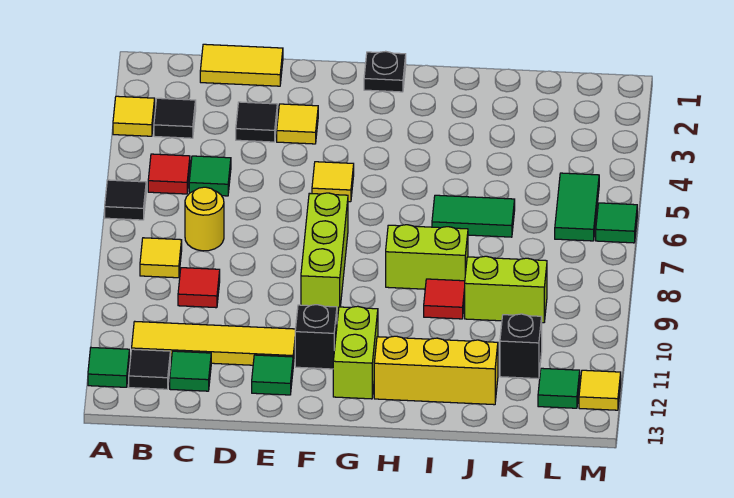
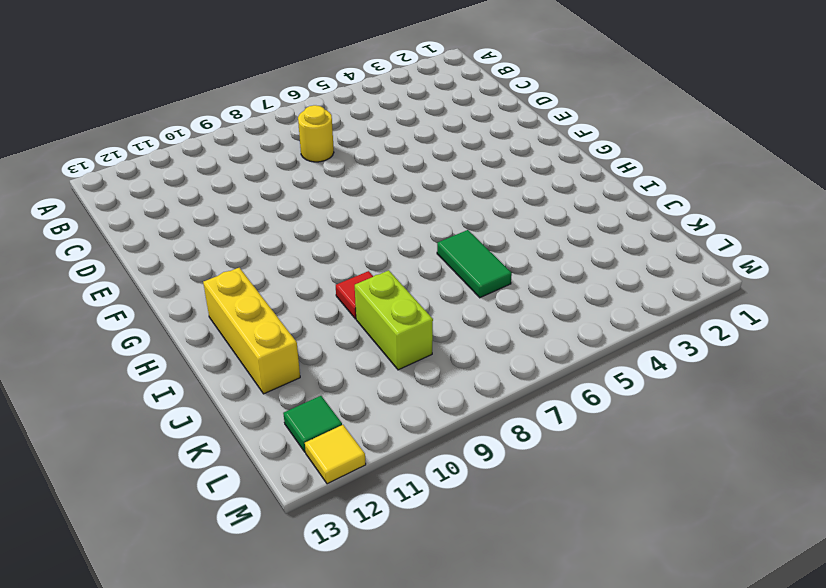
none -> yellow 1x1 tile [113,96,155,136]
none -> black 1x1 tile [105,180,146,220]
none -> green 1x1 tile [88,348,129,387]
none -> black 1x1 tile [154,98,196,138]

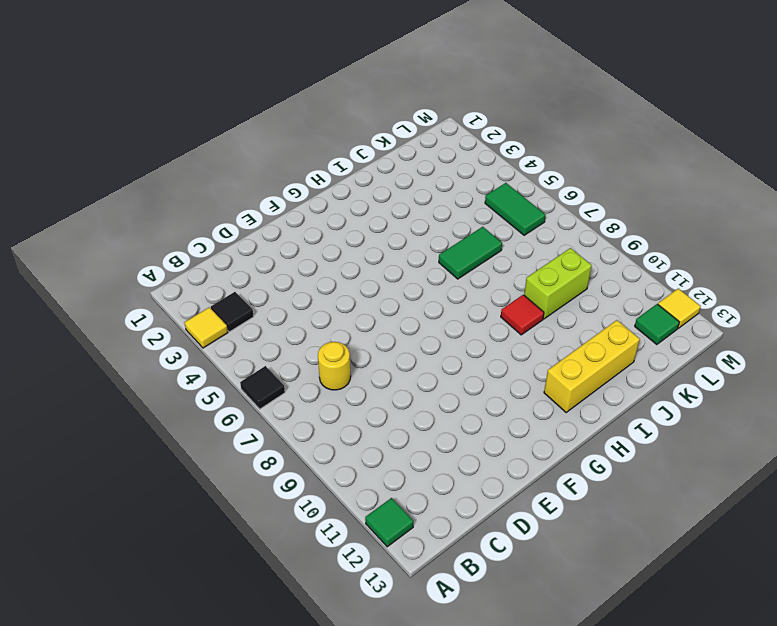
none -> red 1x1 tile [148,154,190,194]
none -> yellow 1x1 tile [140,238,182,278]
none -> yellow 1x4 tile [132,322,296,365]
none -> black 1x1 tile [129,349,170,389]

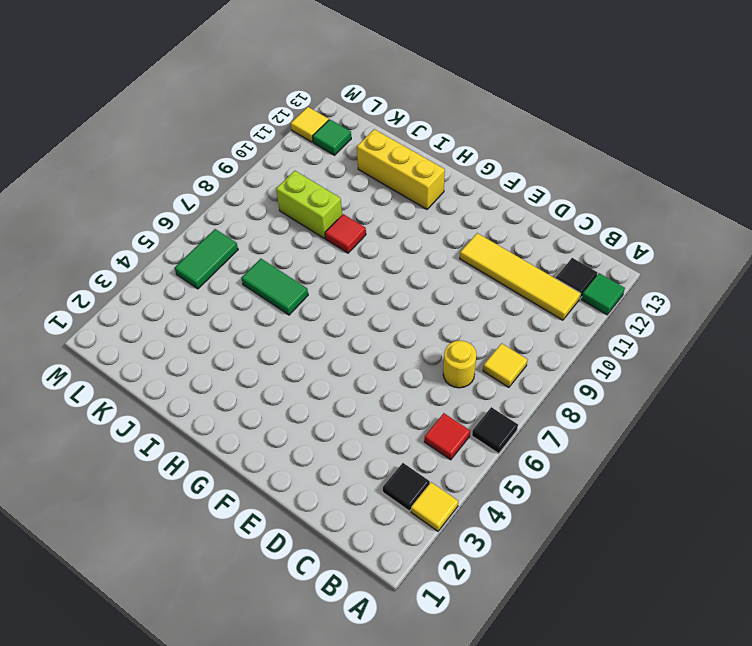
none -> yellow 1x2 tile [200,44,283,86]
none -> green 1x1 tile [189,156,231,196]
none -> red 1x1 tile [178,268,220,308]
none -> green 1x1 tile [170,351,211,391]

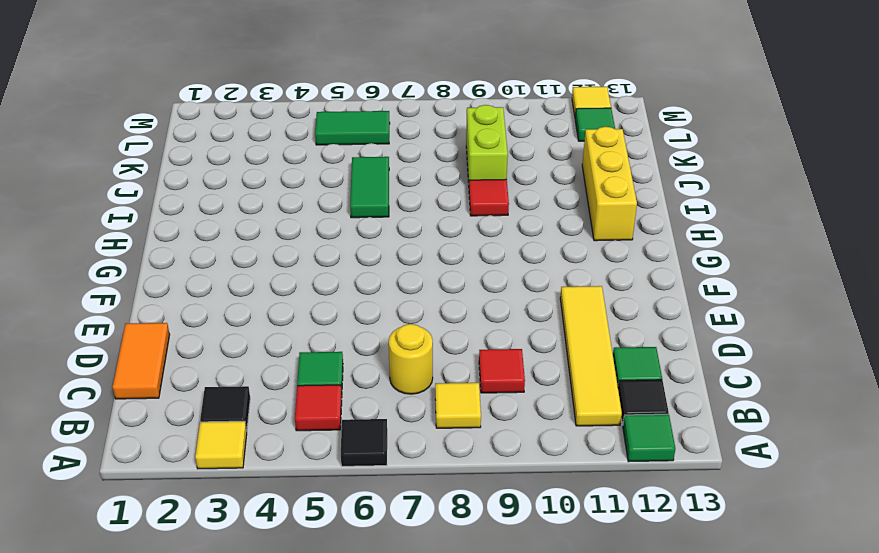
orange 1x2 tile [113,323,170,399] -> yellow 1x2 tile [200,44,283,86]
none -> black 1x1 tile [236,102,277,142]
none -> yellow 1x1 tile [277,104,318,144]
none -> green 1x1 tile [252,355,293,395]
none -> yellow 1x1 tile [312,162,354,202]

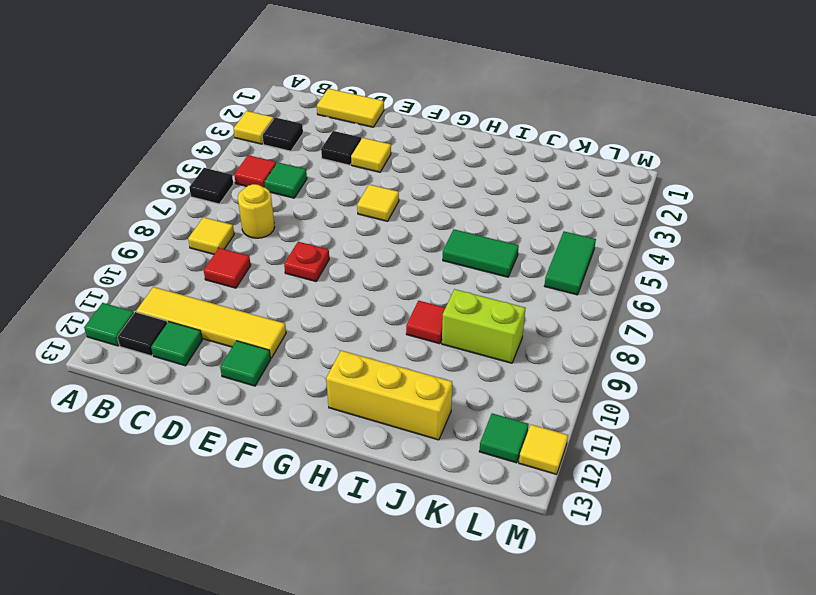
red 1x1 plate [284,242,329,282] -> none
none -> lime 1x3 brick [301,193,348,313]
none -> black 1x1 brick [295,305,337,369]
none -> black 1x1 plate [364,51,406,92]
none -> lime 1x2 brick [333,306,378,399]

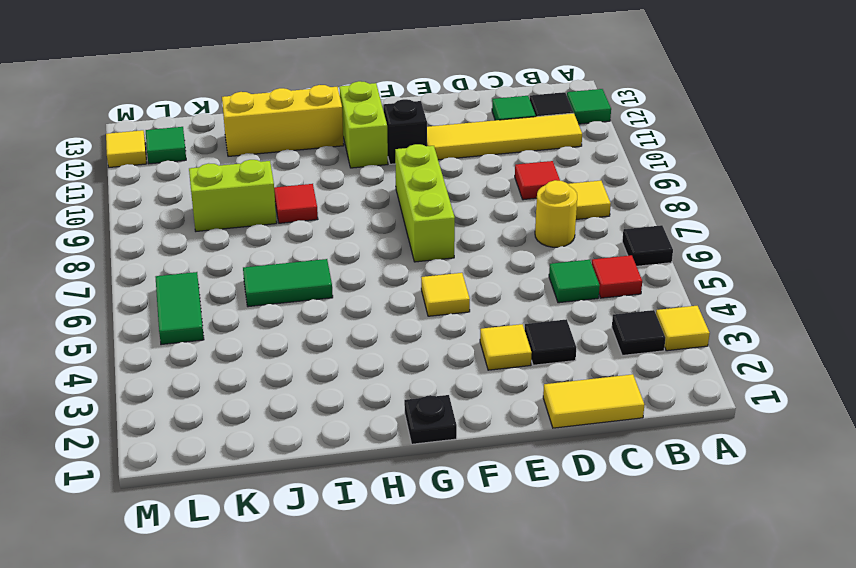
none -> green 1x1 tile [252,355,293,395]
none -> lime 1x2 brick [386,225,468,289]
none -> black 1x1 brick [500,314,542,379]
none -> green 1x1 tile [596,203,637,243]

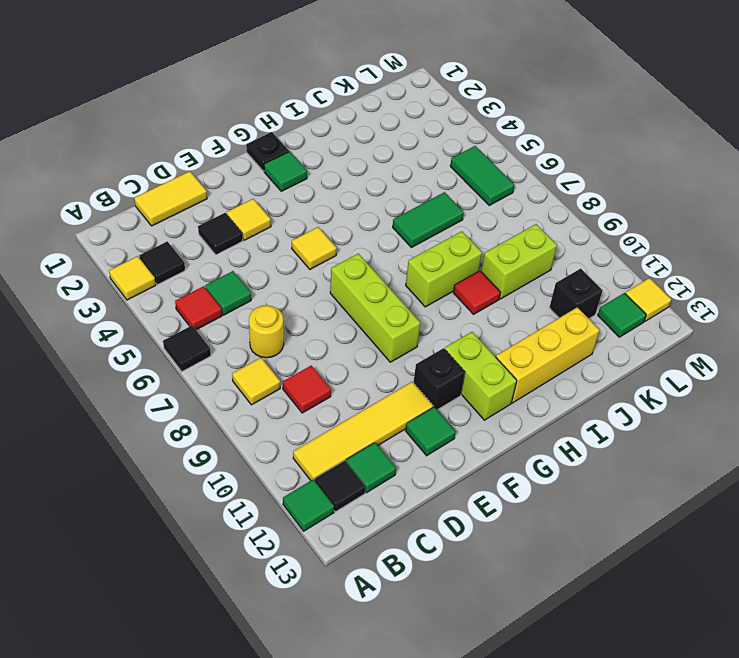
green 1x1 tile [264,152,307,191] -> green 1x1 tile moved to [596,203,637,243]

